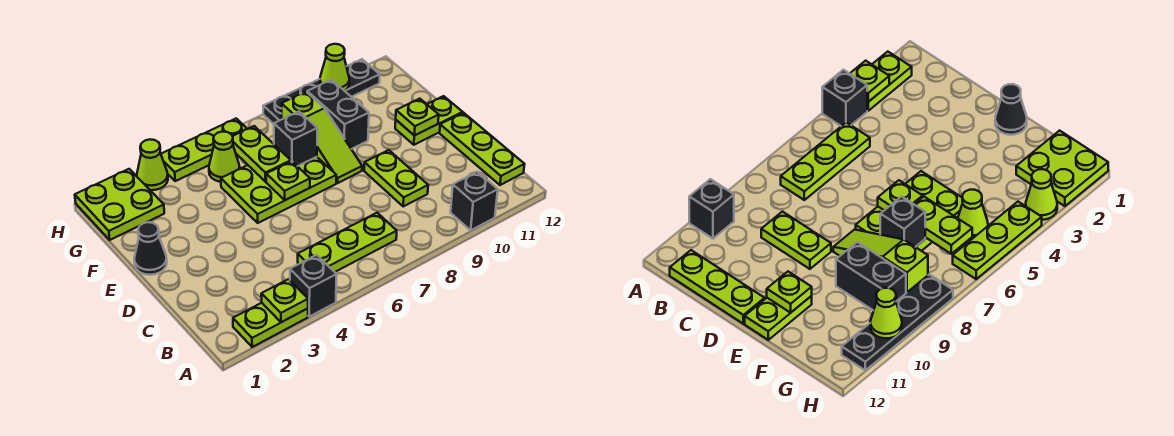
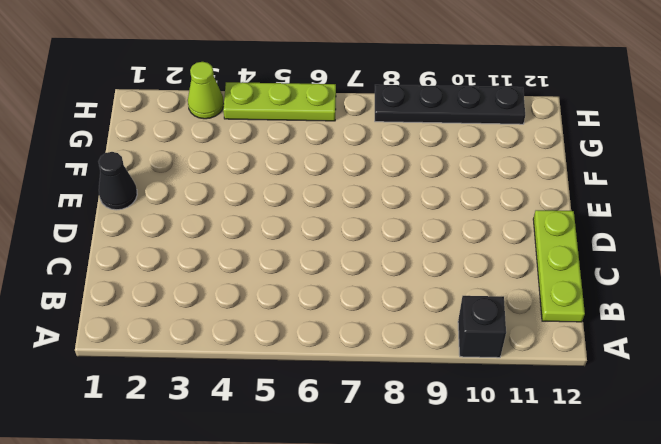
none -> lime 1x2 plate [233,303,308,347]
none -> black 1x1 brick [290,255,337,317]
none -> lime 1x3 plate [298,213,397,272]

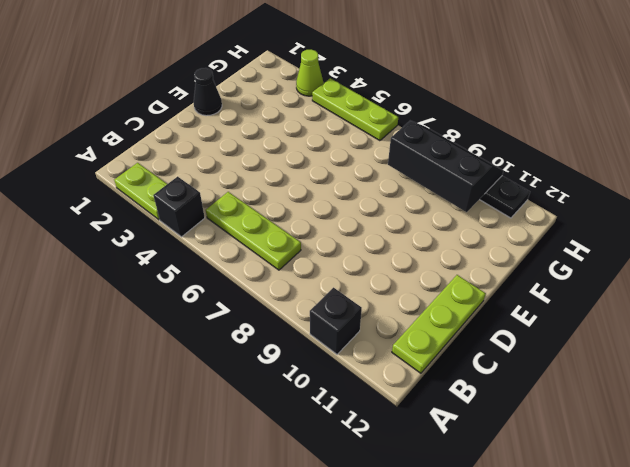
black 2x3 slope [388,121,503,212] -> lime 1x1 cone [320,44,349,91]
none -> lime 1x2 plate [364,150,428,206]
none -> lime 2x3 plate [221,157,336,223]
none -> lime 1x3 slope [282,92,362,183]

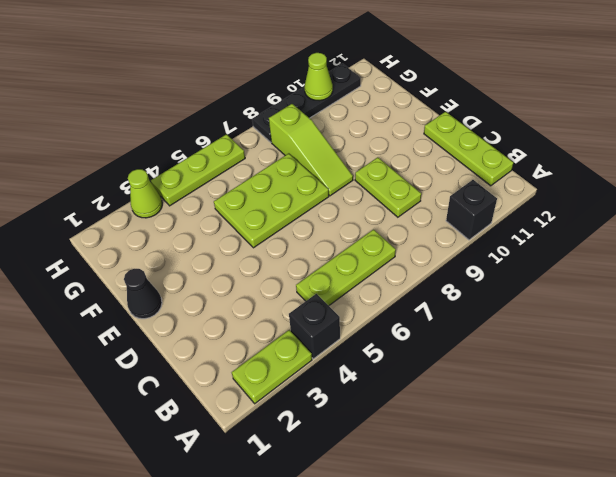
none -> lime 1x2 plate [395,96,463,145]
none -> black 1x2 brick [307,80,369,149]
none -> lime 2x2 plate [75,169,164,240]

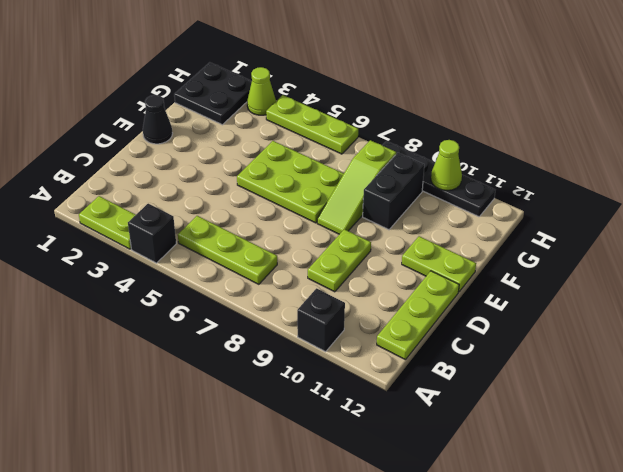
black 2x2 plate [174,62,252,125] -> lime 2x2 plate [75,169,164,240]
none -> lime 1x1 cone [209,132,240,182]
none -> lime 1x1 plate [261,279,308,322]
none -> lime 1x1 plate [266,161,310,200]

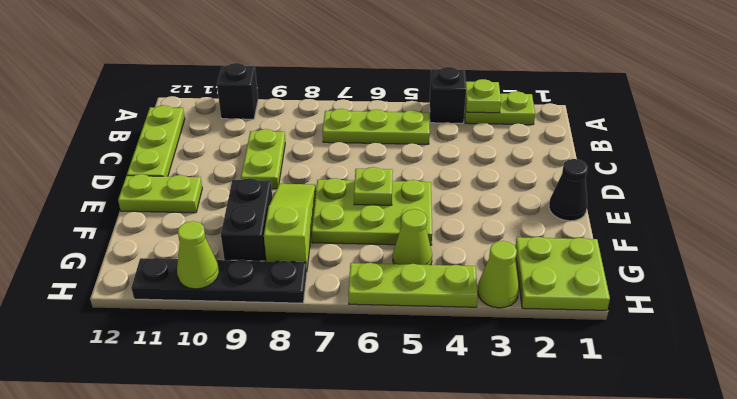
none -> lime 1x1 plate [396,99,439,136]
none -> lime 1x2 plate [233,126,291,182]
none -> black 1x1 brick [274,112,317,166]

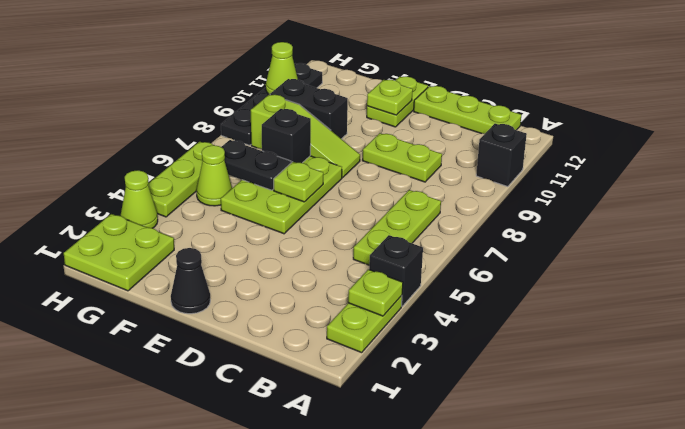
black 1x2 plate [222,140,291,190] -> lime 1x2 plate [233,126,291,182]

